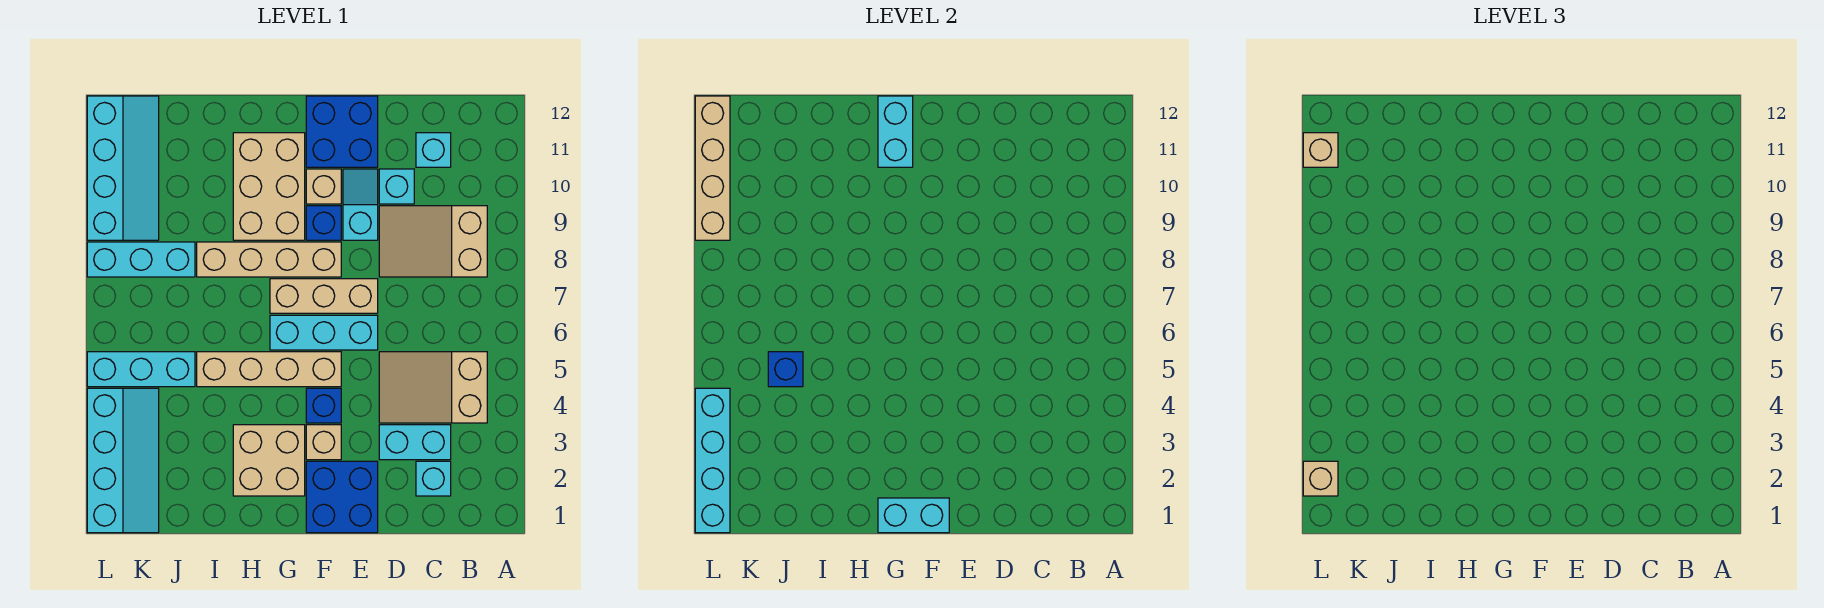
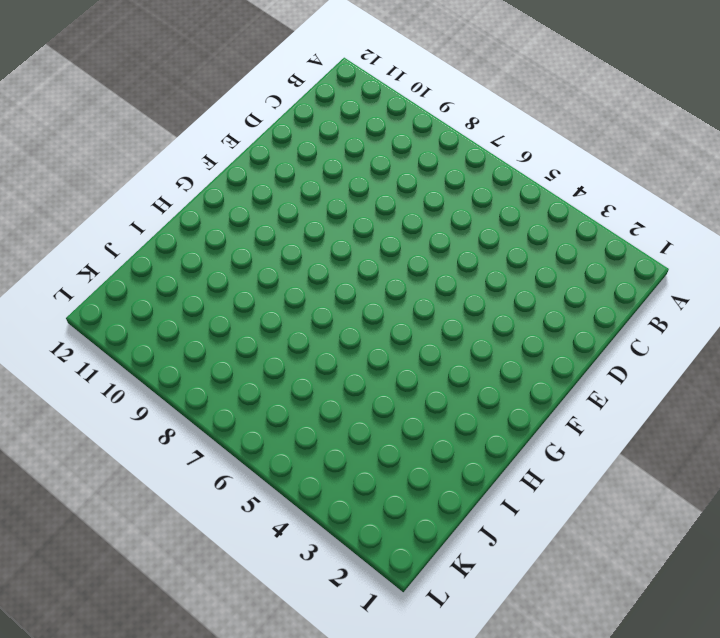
none -> tan 2x3 slope [379,352,487,423]
none -> tan 2x3 slope [379,206,487,277]
none -> cyan 1x1 brick [416,461,451,496]
none -> cyan 1x2 brick [379,425,451,460]

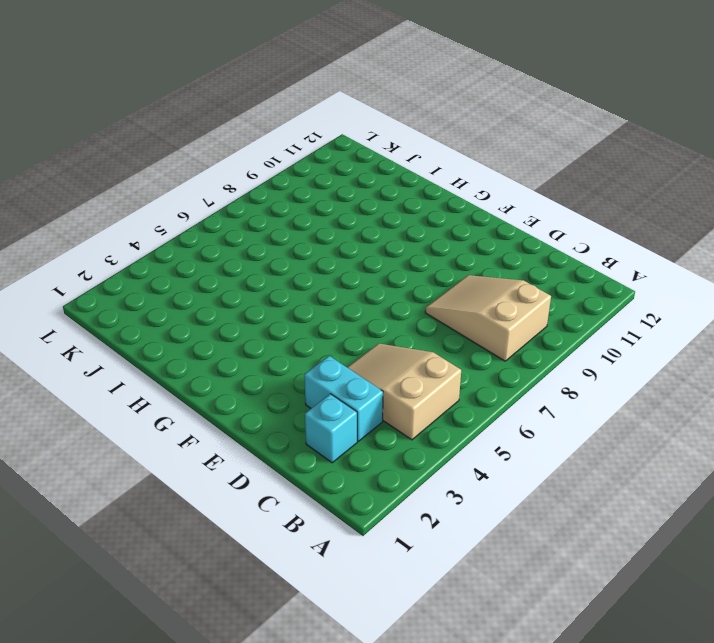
none -> cyan 1x1 brick [416,133,451,167]
none -> cyan 1x1 brick [379,169,414,204]
none -> blue 2x2 brick [306,461,378,533]
none -> cyan 1x3 brick [270,315,378,350]

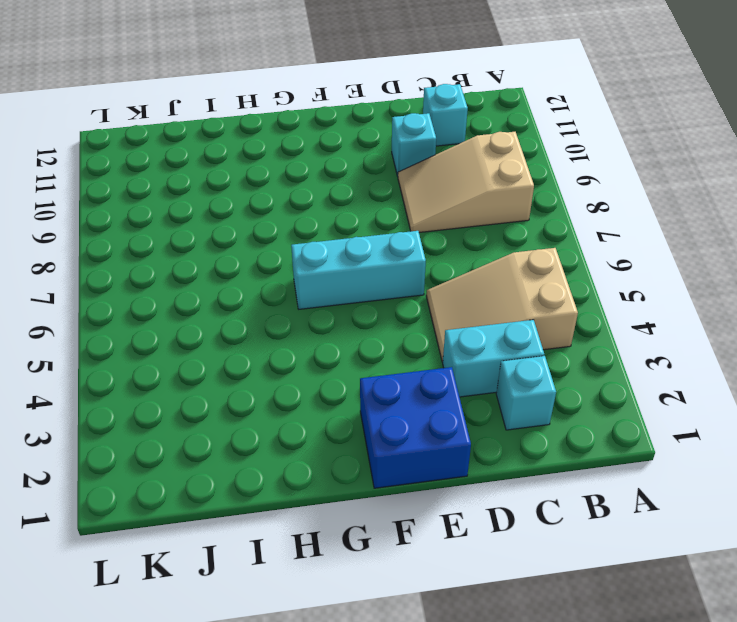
none -> tan 1x3 brick [270,279,378,313]
none -> cyan 1x2 slope [343,169,378,240]
none -> blue 2x2 brick [306,96,378,167]
none -> tan 1x1 brick [306,425,341,460]

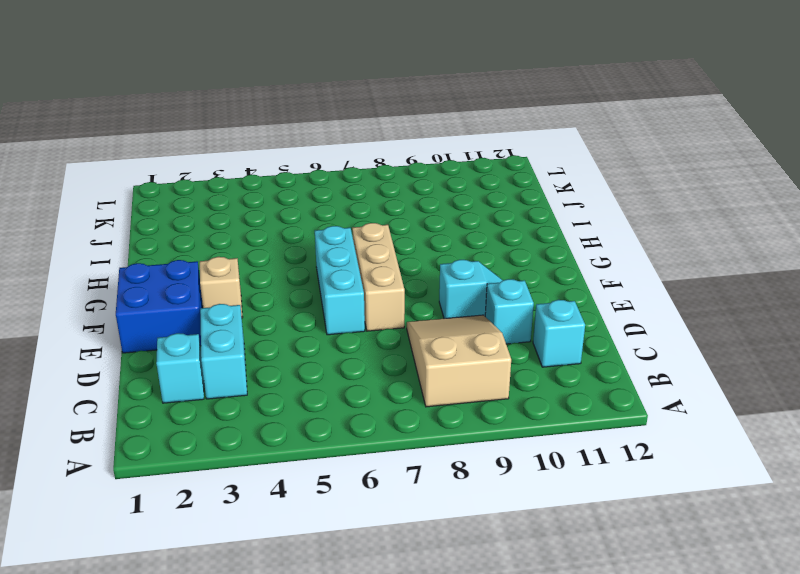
none -> tan 2x3 slope [379,352,487,423]
none -> blue 2x2 brick [306,96,378,167]
none -> blue 1x1 brick [306,388,341,423]
none -> tan 1x4 brick [197,352,341,387]

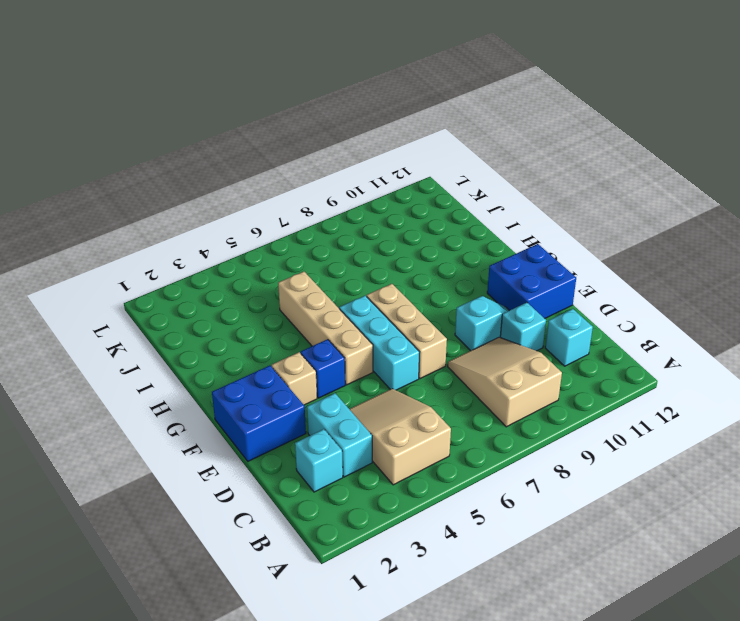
none -> tan 1x4 brick [197,242,341,277]
none -> blue 1x1 brick [306,206,341,240]
none -> tan 1x1 brick [306,169,341,204]
none -> tan 2x2 brick [233,425,305,496]

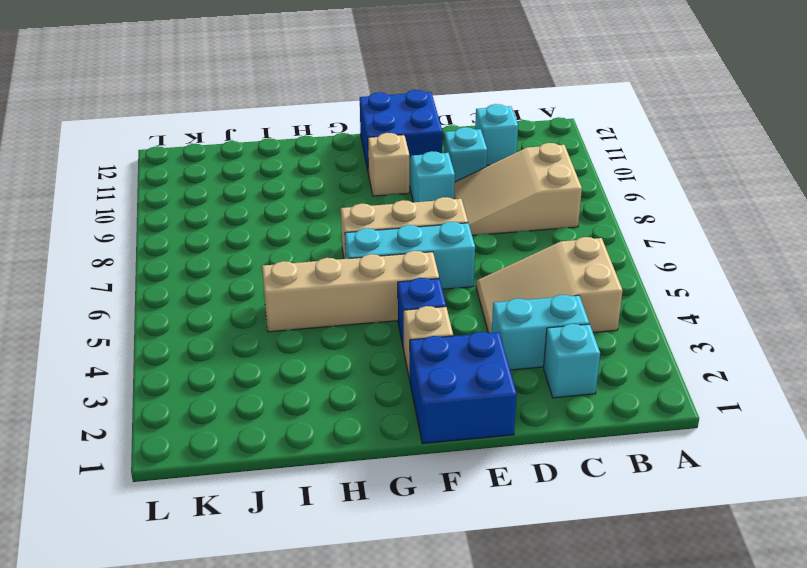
none -> tan 1x4 brick [197,242,341,277]
none -> blue 1x1 brick [306,206,341,240]
none -> tan 2x2 brick [233,425,305,496]
none -> tan 2x3 brick [233,133,305,240]

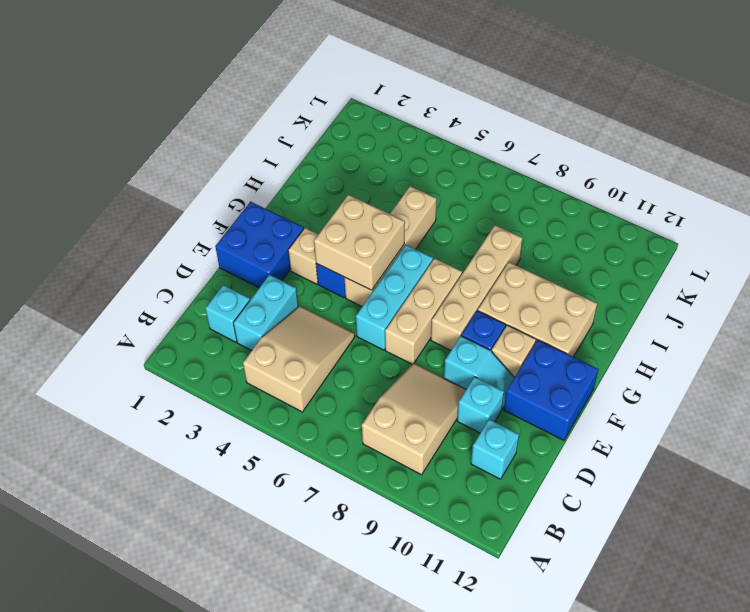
tan 2x2 brick [314,195,405,290] -> tan 2x2 brick moved to [233,425,305,496]
none -> cyan 1x3 brick [87,352,195,387]
none -> cyan 1x3 brick [87,242,195,277]
none -> cyan 2x4 slope [87,388,159,533]
none -> cyan 2x4 slope [87,96,159,240]

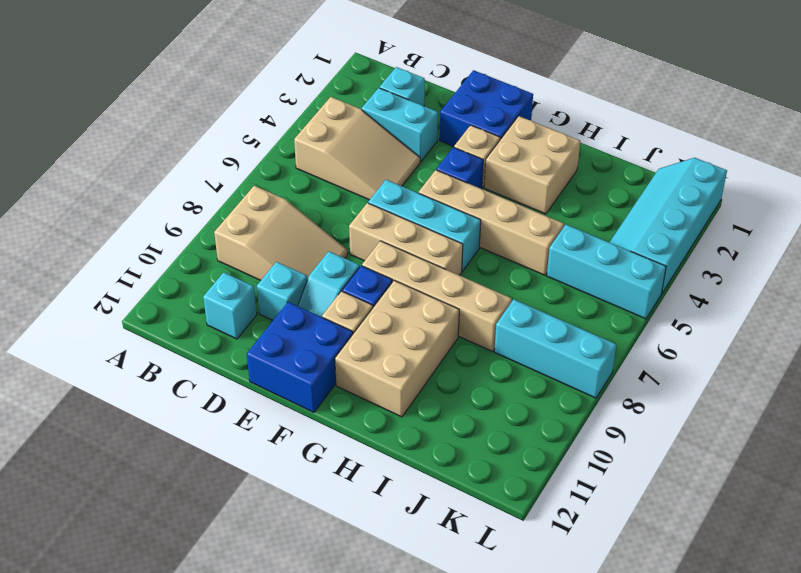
none -> cyan 2x4 slope [87,96,159,240]
none -> cyan 1x2 brick [878,498,949,533]
none -> cyan 1x2 brick [878,96,913,167]
none -> blue 1x1 brick [768,352,803,387]

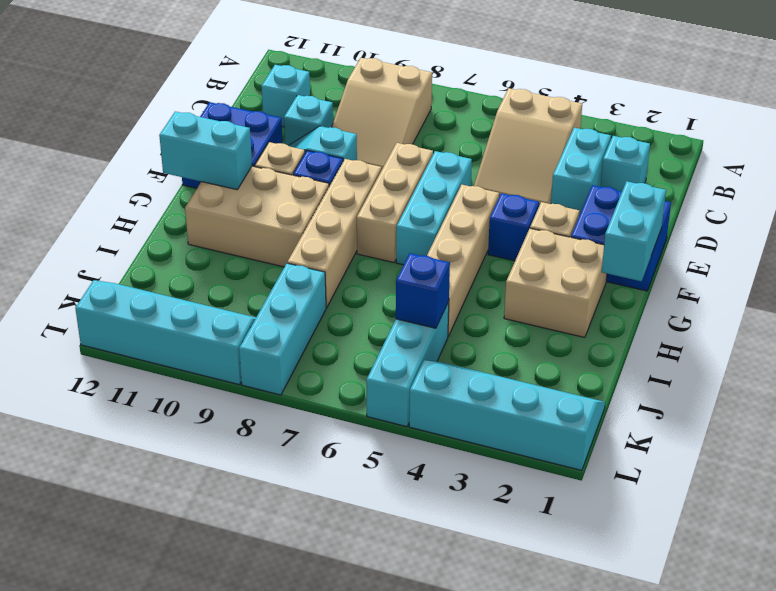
none -> cyan 1x4 brick [695,388,730,533]
none -> tan 1x4 brick [695,96,730,240]
none -> tan 1x1 brick [1303,461,1338,496]
none -> tan 1x1 brick [1303,133,1338,167]

